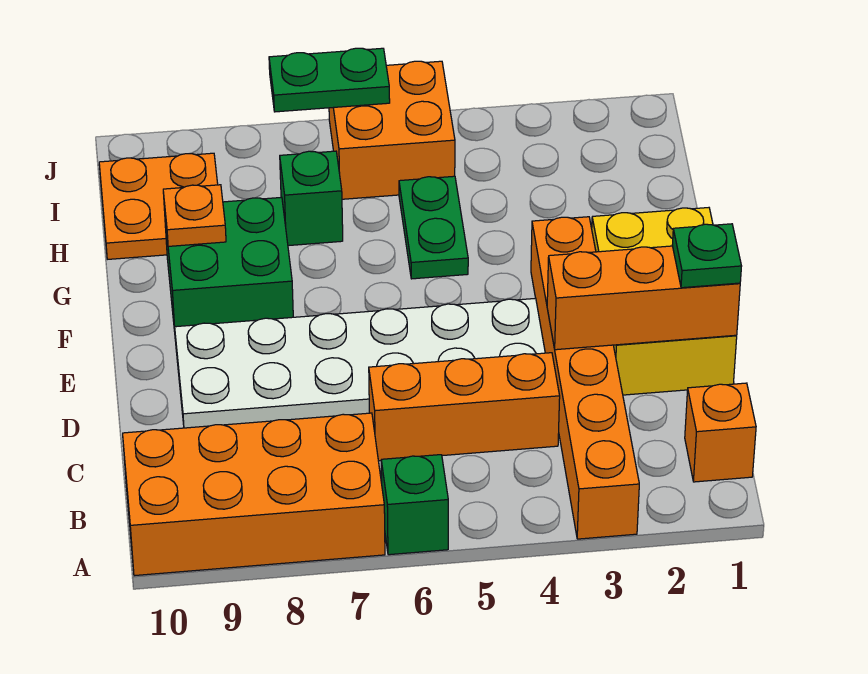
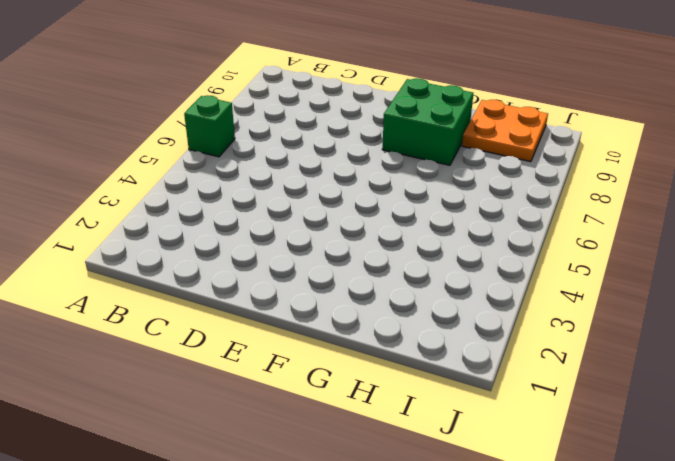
none -> orange 1x6 brick [531,217,639,539]
none -> orange 2x4 brick [123,413,385,576]
none -> orange 1x1 brick [685,383,756,482]

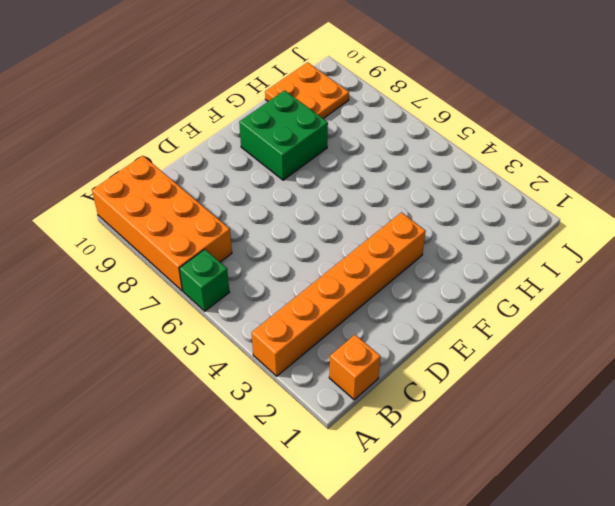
none -> orange 1x3 brick [369,353,560,461]
none -> yellow 2x3 brick [592,208,737,395]
none -> white 2x6 plate [175,298,545,428]

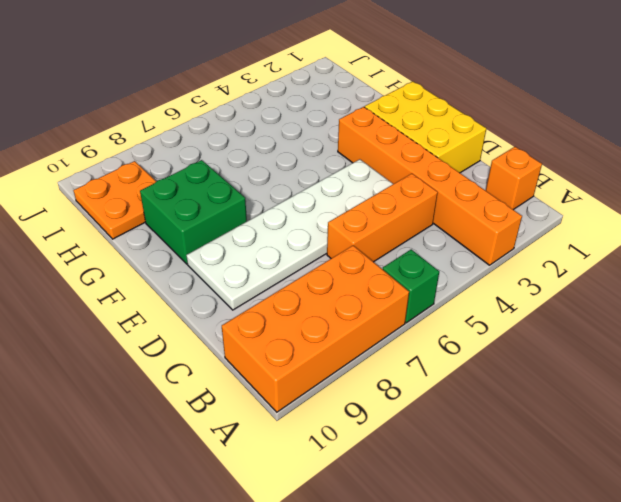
none -> green 1x2 plate [399,176,468,279]
none -> green 1x1 brick [280,151,343,246]
none -> orange 2x2 brick [329,61,455,199]

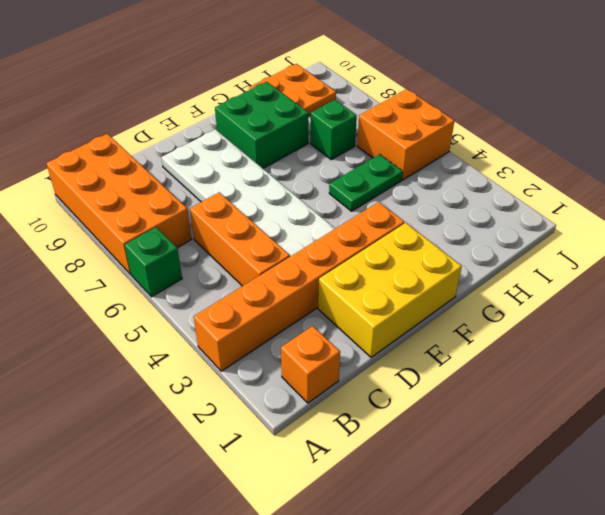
none -> orange 1x3 brick [547,246,740,350]
none -> orange 1x1 plate [163,185,226,246]
none -> green 1x2 plate [269,48,390,112]

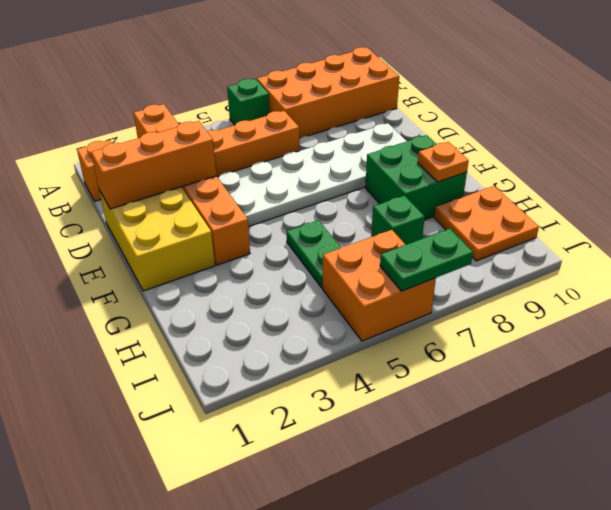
none -> green 1x1 plate [672,224,742,288]

